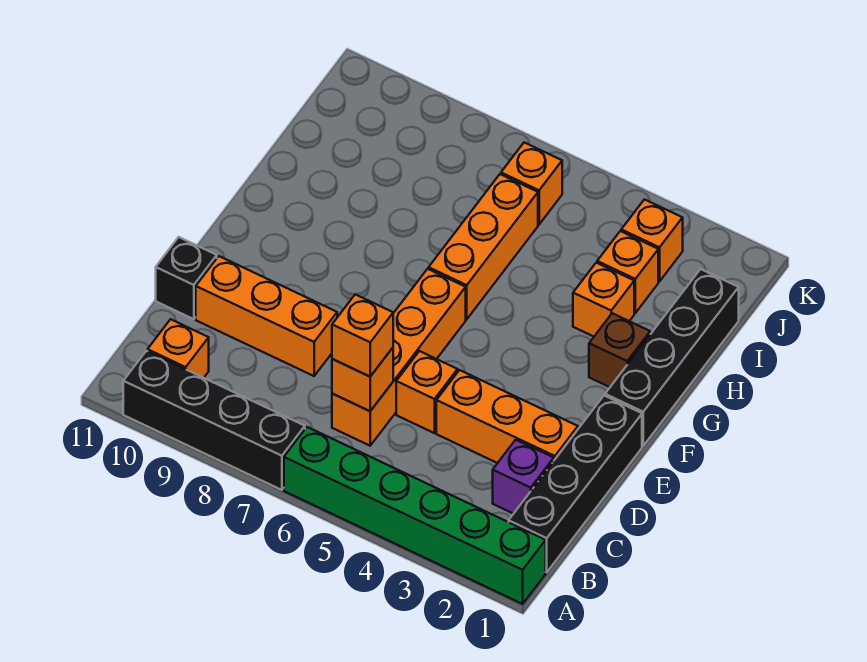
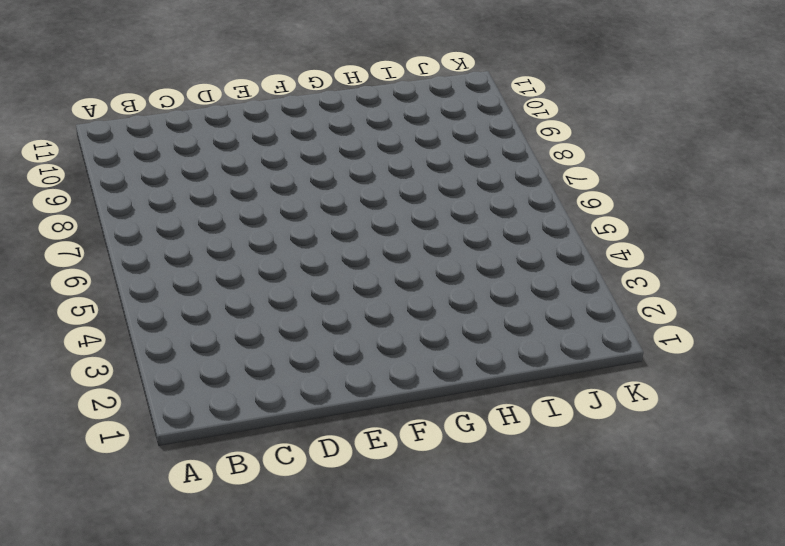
none -> green 1x6 brick [284,427,546,604]
none -> black 1x4 brick [123,351,305,490]
none -> black 1x4 brick [509,396,642,572]

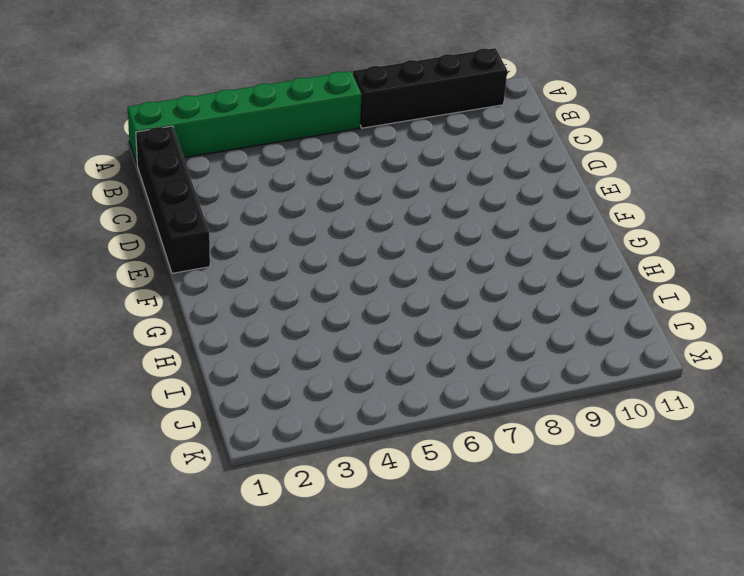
none -> orange 1x1 brick [148,319,209,378]
none -> purple 1x1 brick [493,440,554,514]
none -> orange 1x4 brick [332,269,466,446]

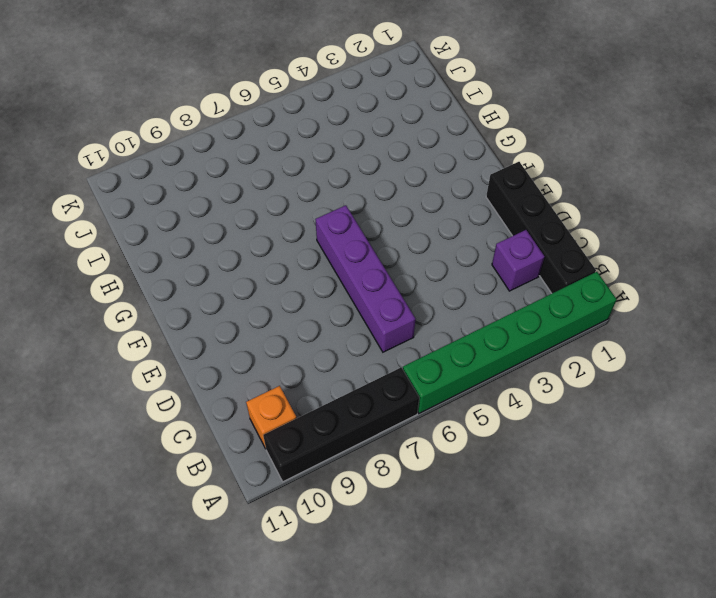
purple 1x4 brick [315,205,415,352] -> orange 1x4 brick [332,269,466,446]
none -> orange 1x3 brick [436,370,578,463]
none -> orange 1x1 brick [396,351,458,433]
none -> orange 1x3 brick [196,256,337,376]

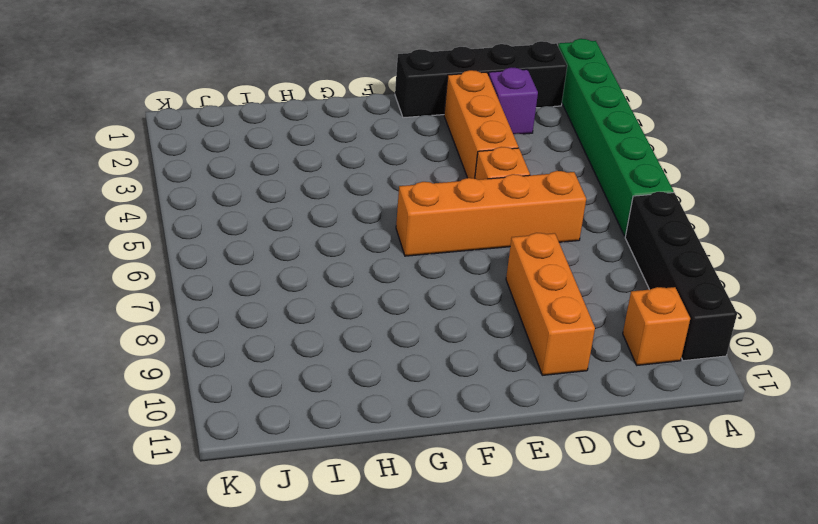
none -> black 1x1 brick [156,237,217,319]
none -> black 1x4 brick [605,269,739,446]
none -> brown 1x1 brick [589,313,650,387]

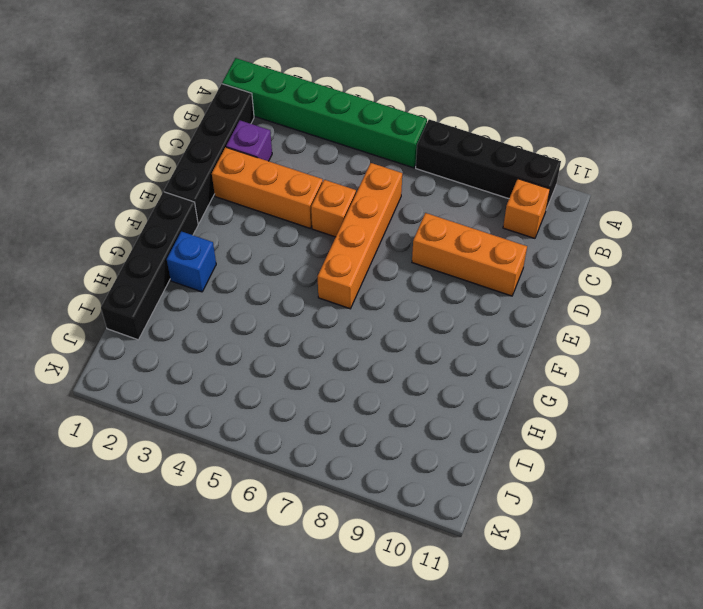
blue 1x1 brick [167,231,216,292] -> brown 1x1 brick [589,313,650,387]
none -> black 1x1 brick [156,237,217,319]
none -> orange 1x3 brick [429,174,538,319]
none -> orange 1x1 brick [573,263,634,337]

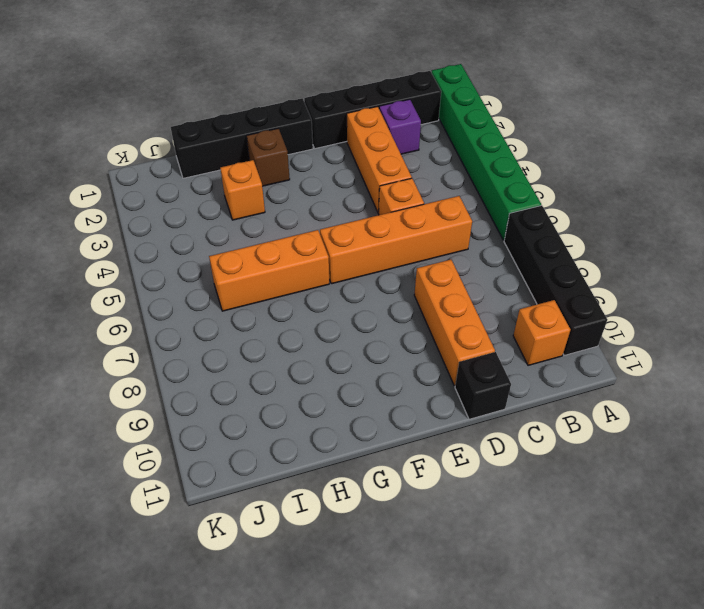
none -> orange 1x1 brick [597,231,658,313]
none -> orange 1x1 brick [621,200,683,282]
none -> orange 1x1 brick [501,143,562,224]

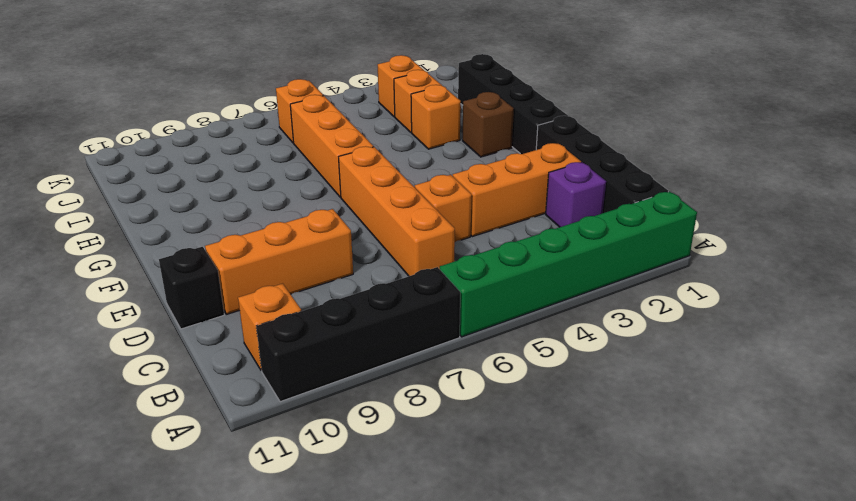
none -> orange 1x1 brick [332,348,393,411]
none -> orange 1x1 brick [332,294,393,377]

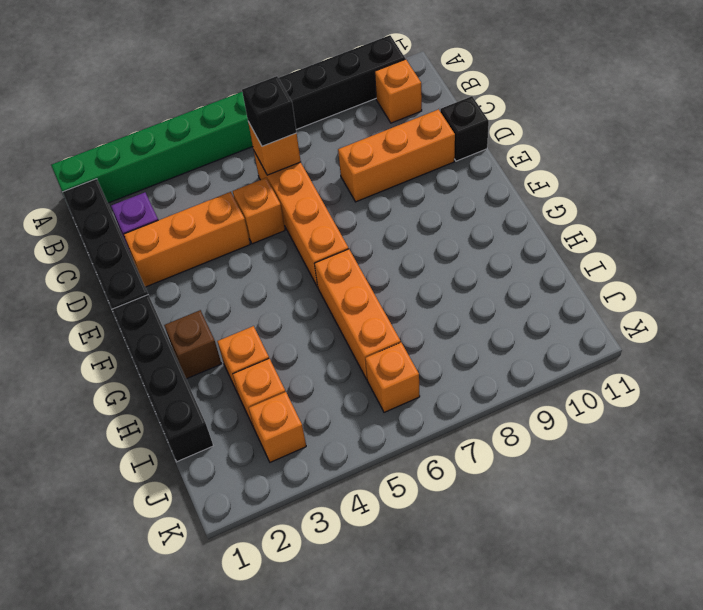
black 1x1 brick [242,76,297,146] -> orange 1x1 brick [332,294,393,377]

